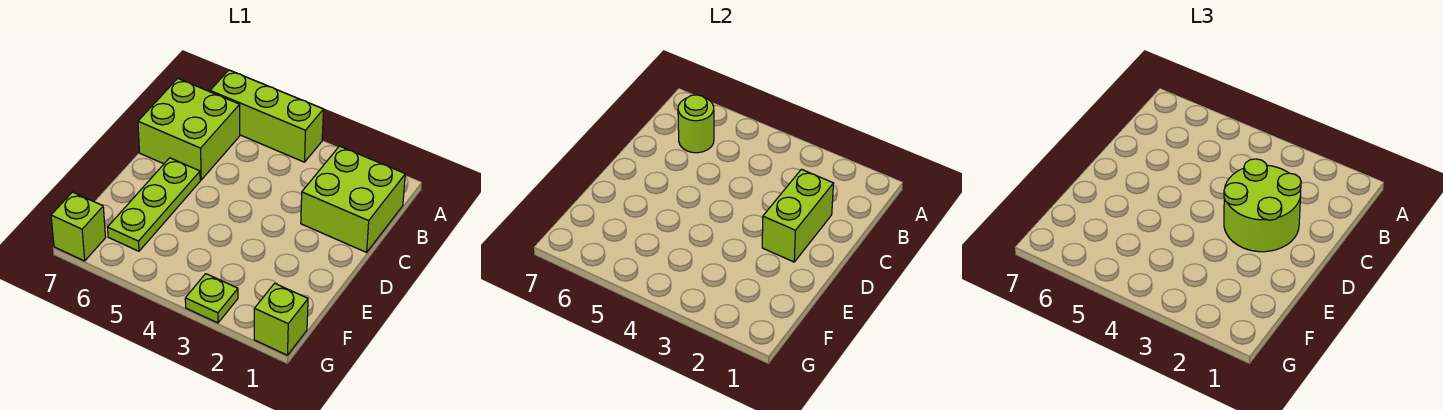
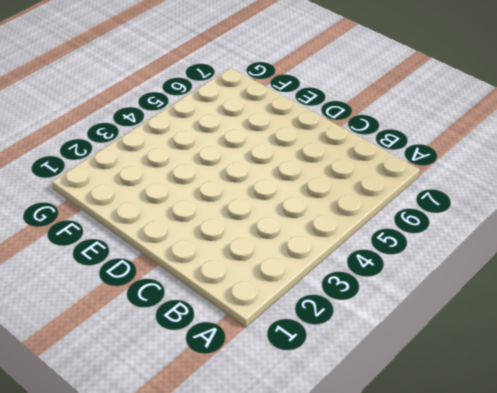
none -> lime 1x3 brick [210,70,324,162]
none -> lime 2x2 brick [301,146,405,252]

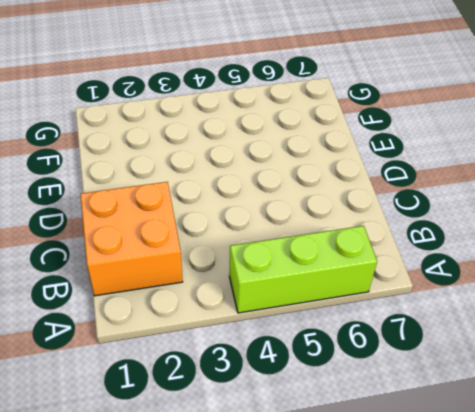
orange 2x2 brick [81,182,183,296] -> lime 2x2 brick [301,146,405,252]
none -> lime 2x2 brick [138,79,240,180]
none -> lime 1x3 plate [107,158,200,251]

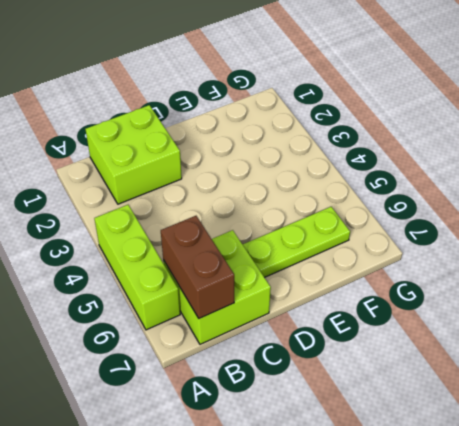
brown 1x2 brick [161,216,234,319] -> lime 1x1 round brick [678,95,714,153]
none -> lime 1x1 brick [254,283,308,355]
none -> lime 1x1 plate [185,274,238,323]

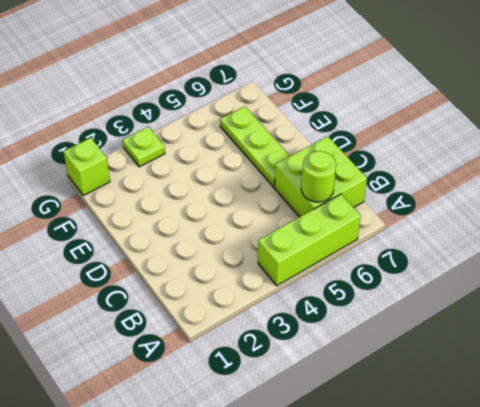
none -> lime 2x2 brick [301,146,405,252]
none -> lime 1x1 brick [51,192,106,261]

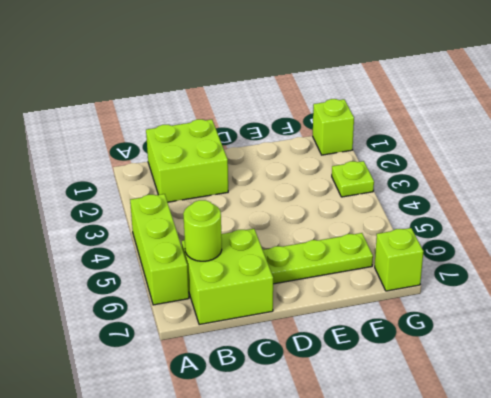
none -> lime 1x2 brick [762,169,834,262]
none -> lime 2x2 round brick [1224,159,1301,252]

